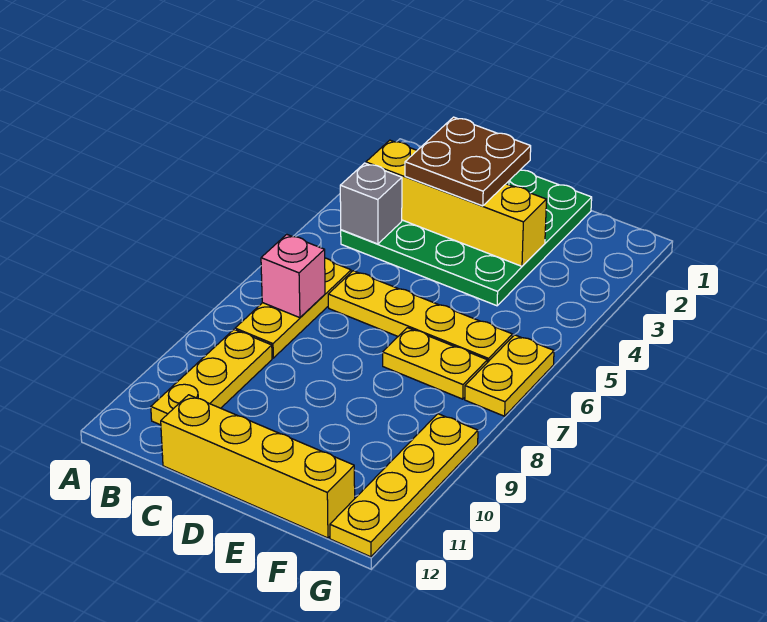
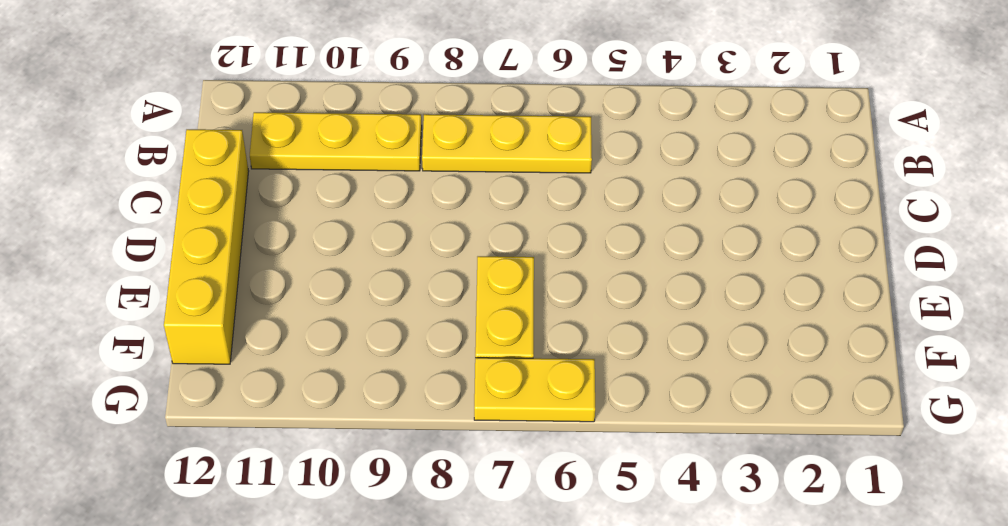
none -> green 4x4 plate [341,170,592,306]
none -> yellow 1x4 plate [328,271,513,363]
none -> yellow 1x4 plate [330,414,478,557]

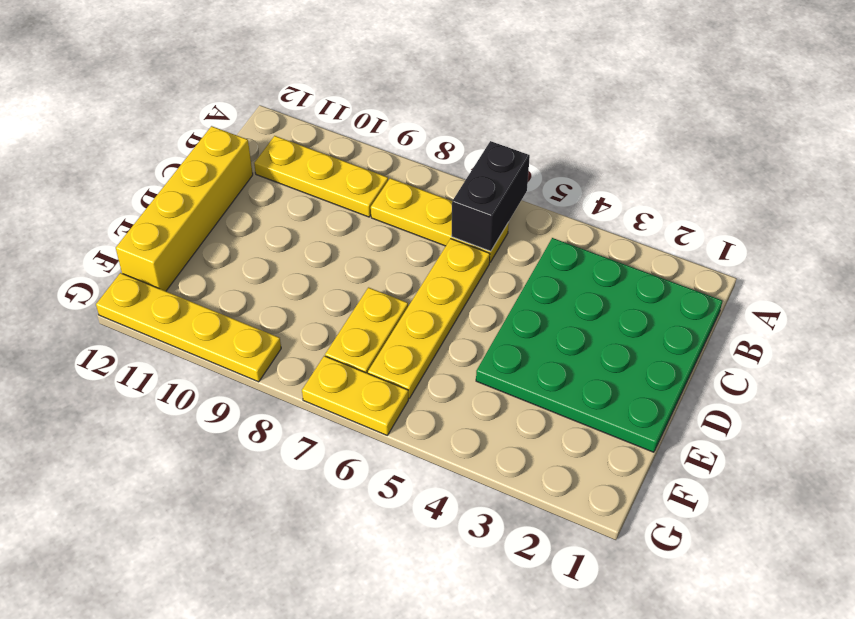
black 1x2 brick [452,141,530,251] -> none
none -> yellow 1x4 brick [366,140,546,266]
none -> grey 1x1 brick [340,163,402,244]
none -> pink 1x1 brick [261,234,325,318]

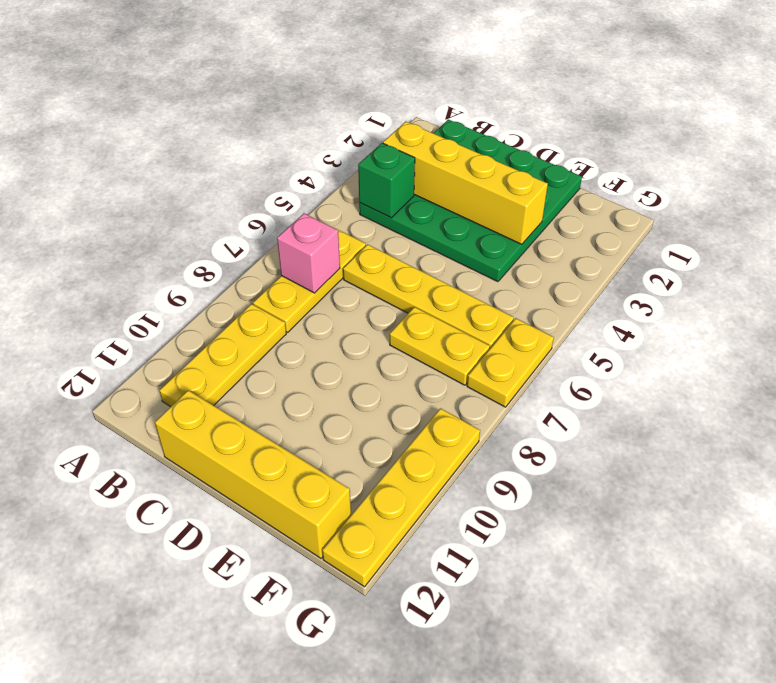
green 1x1 brick [358,143,415,218] -> grey 1x1 brick [340,163,402,244]
none -> brown 2x2 plate [405,117,531,206]

